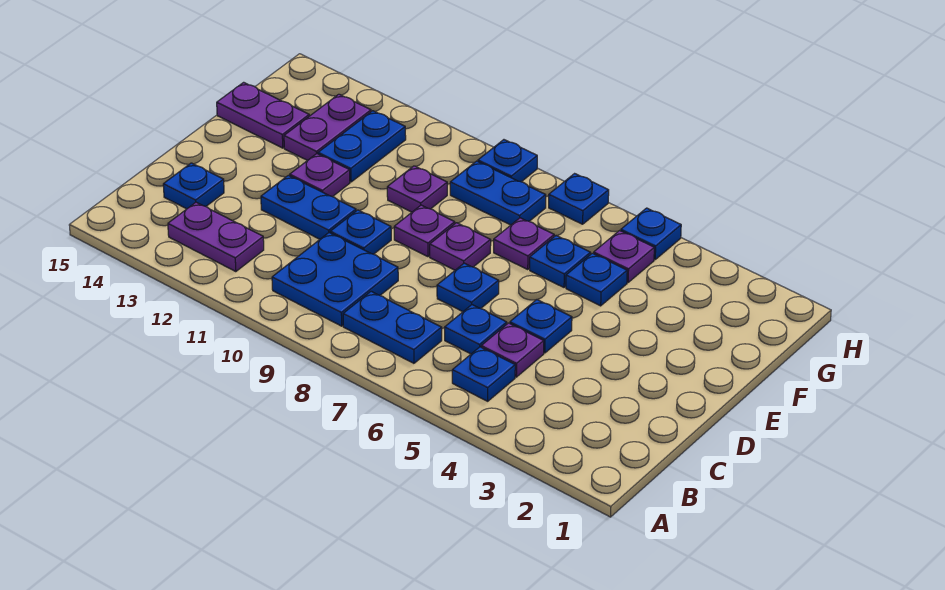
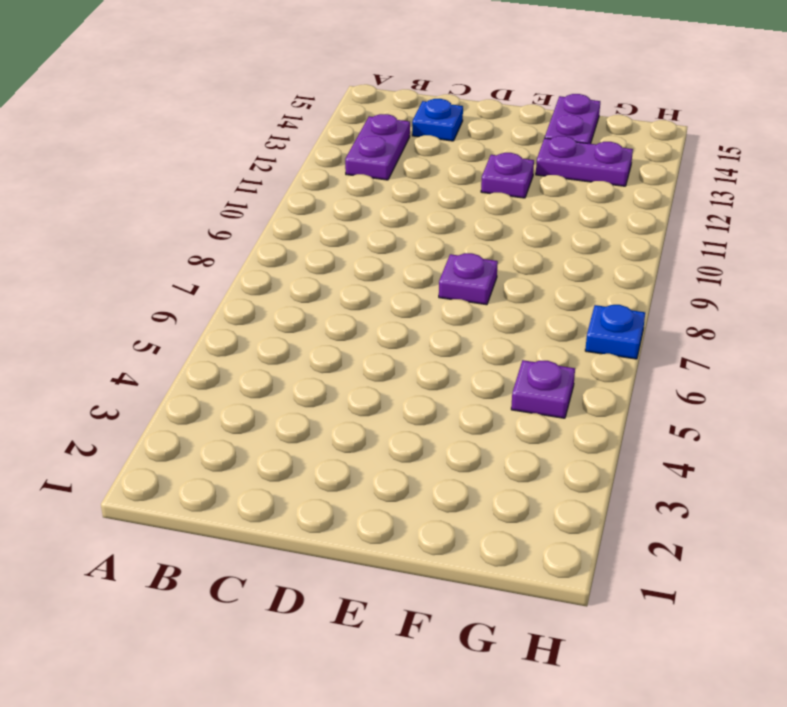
none -> blue 1x1 plate [452,347,515,401]
none -> blue 1x2 plate [343,291,442,363]
none -> blue 2x2 plate [272,233,398,326]

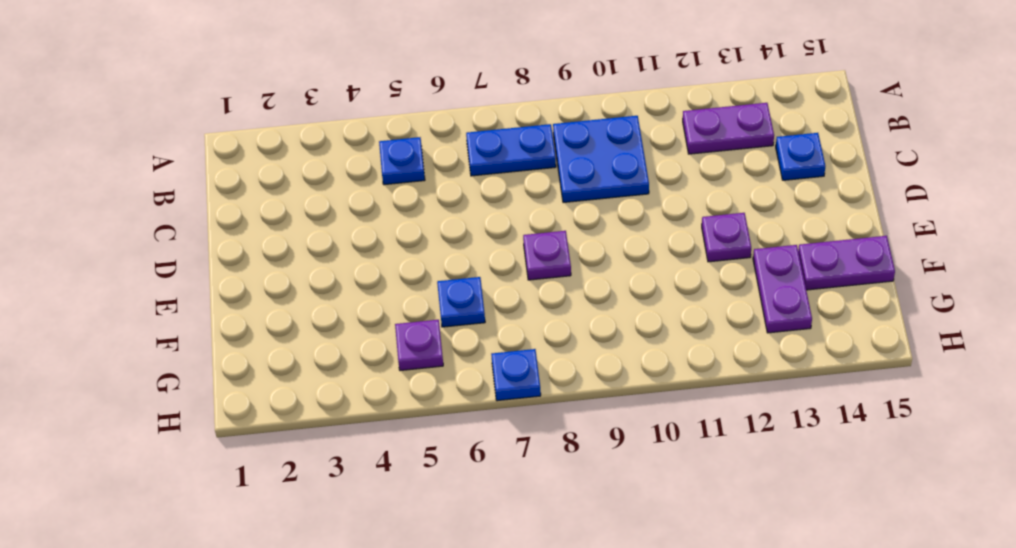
none -> purple 1x1 plate [481,323,544,377]
none -> blue 1x1 plate [445,305,507,354]
none -> blue 1x1 plate [510,300,572,353]

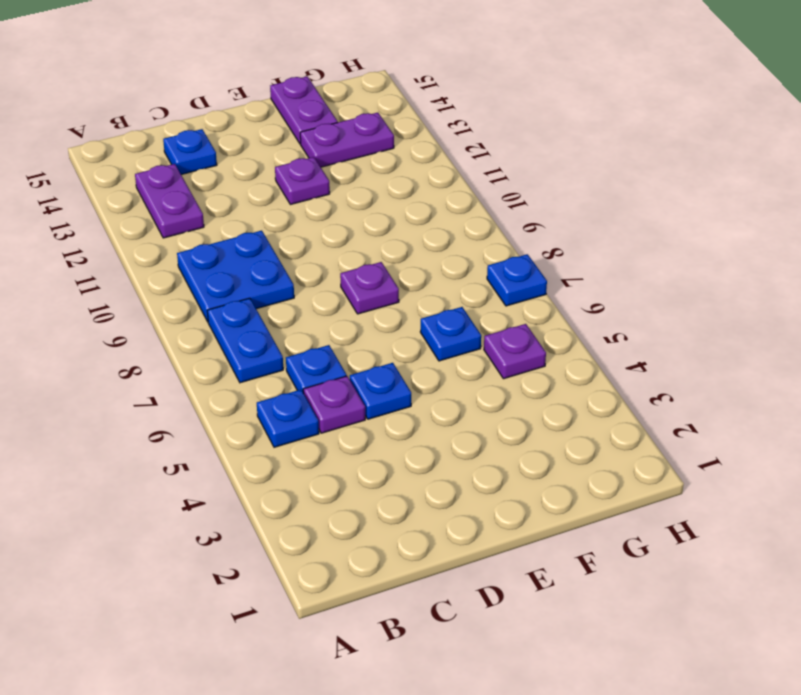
none -> blue 1x1 plate [437,263,499,312]
none -> blue 1x1 plate [330,210,391,254]
none -> blue 1x2 plate [261,175,356,239]

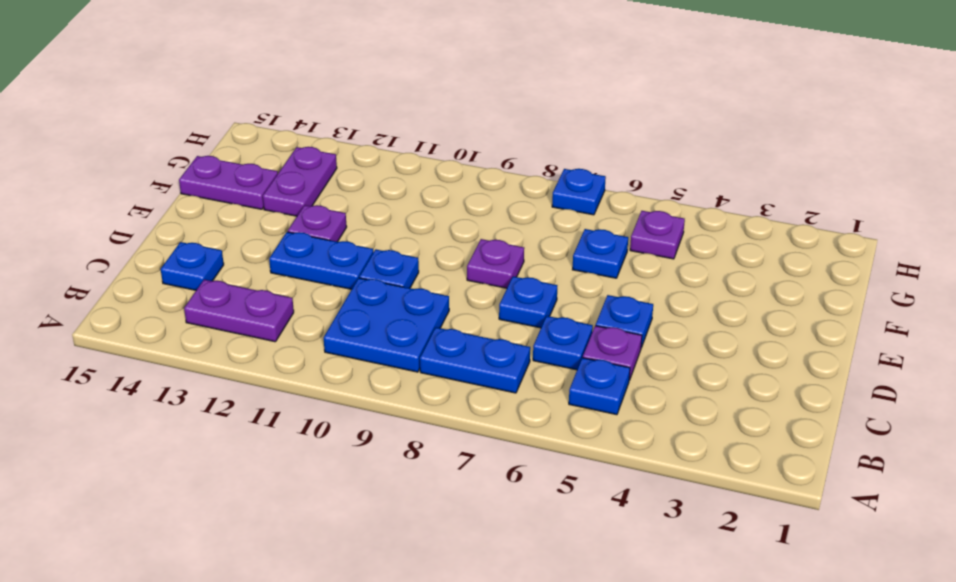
none -> purple 1x1 plate [394,205,455,257]
none -> blue 1x1 plate [566,253,627,306]
none -> purple 1x1 plate [494,218,554,269]

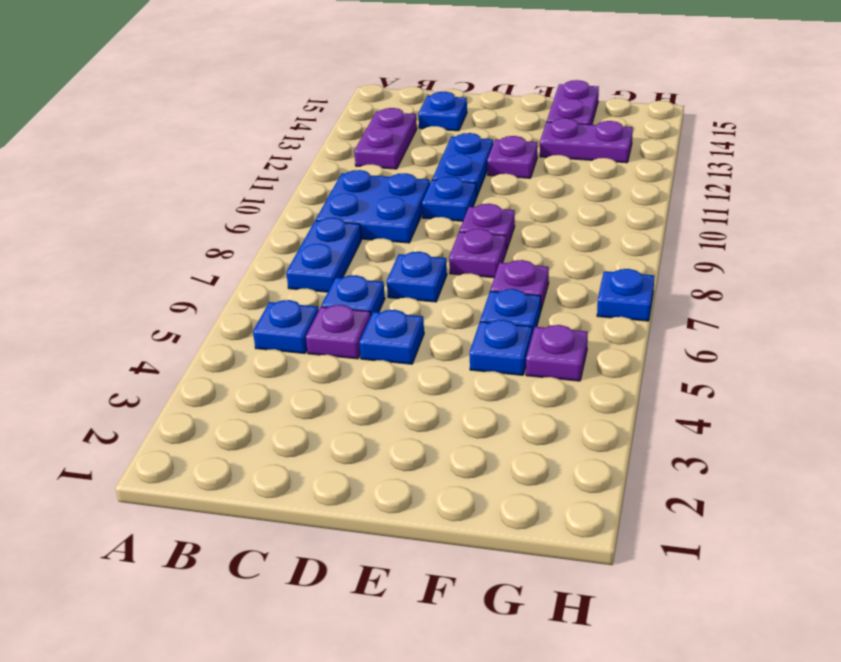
none -> purple 1x1 plate [387,166,447,212]
none -> blue 1x2 plate [318,111,406,182]
none -> blue 1x2 plate [450,161,546,225]

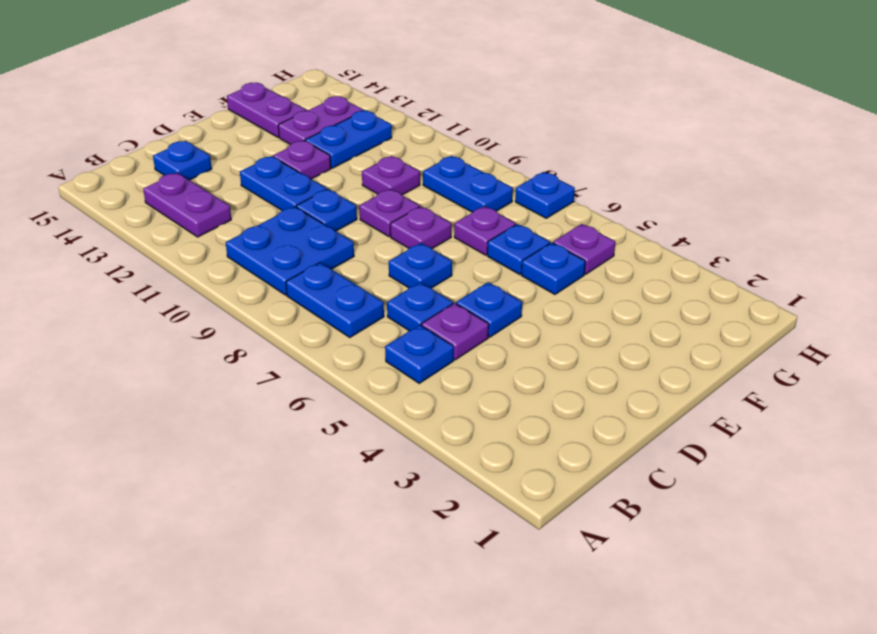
none -> blue 1x1 plate [621,208,681,259]
none -> blue 1x1 plate [478,140,537,182]

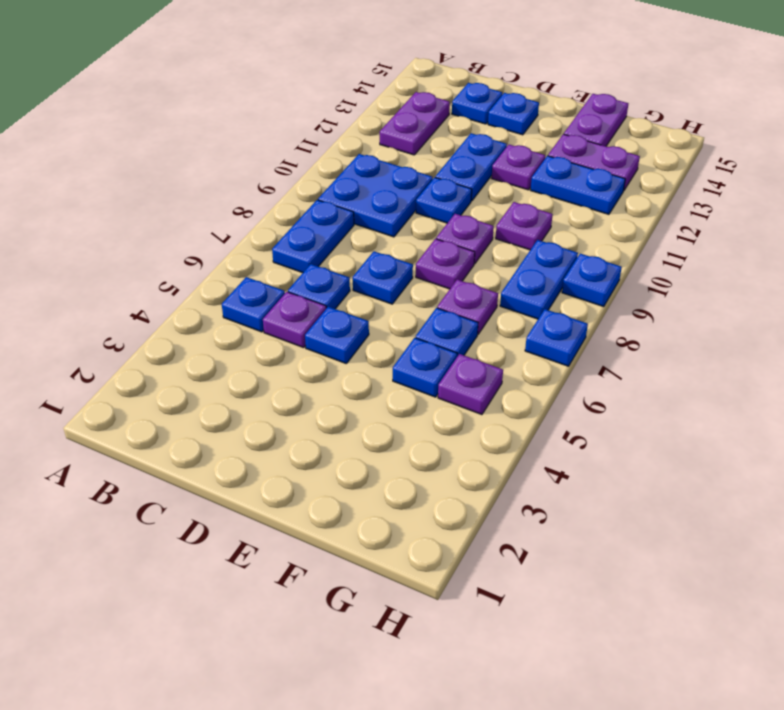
blue 1x1 plate [488,93,539,135] -> blue 1x1 plate moved to [621,208,681,259]

